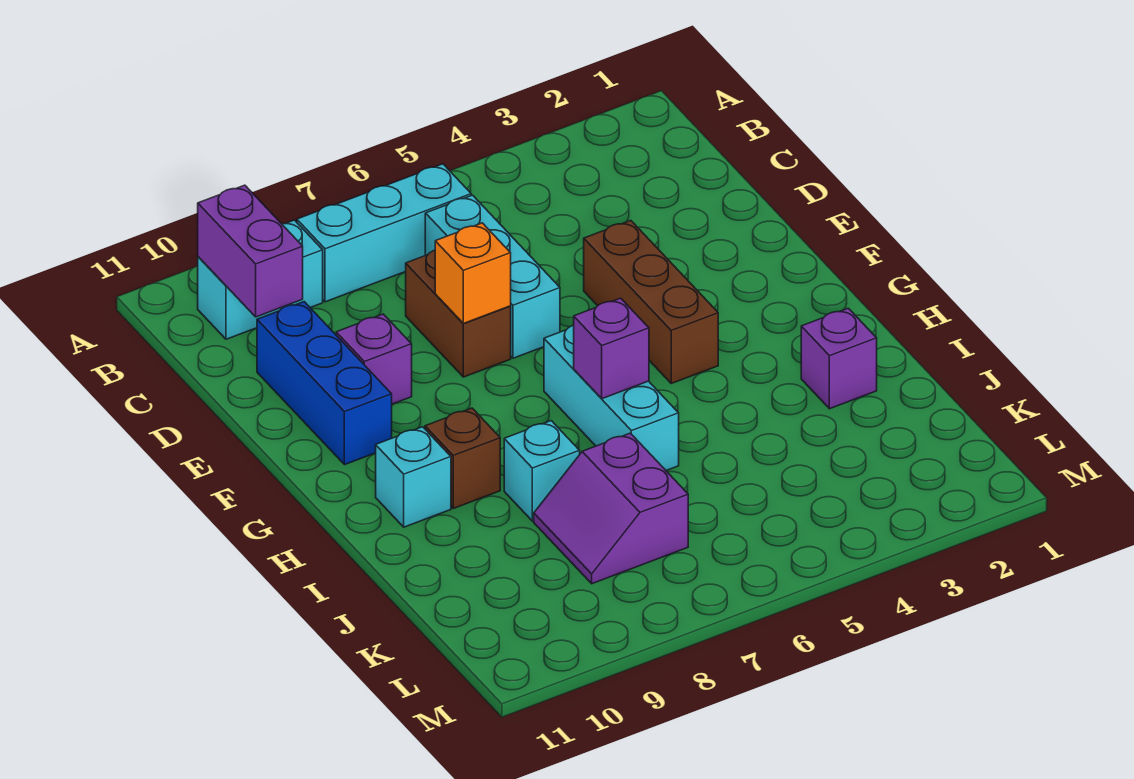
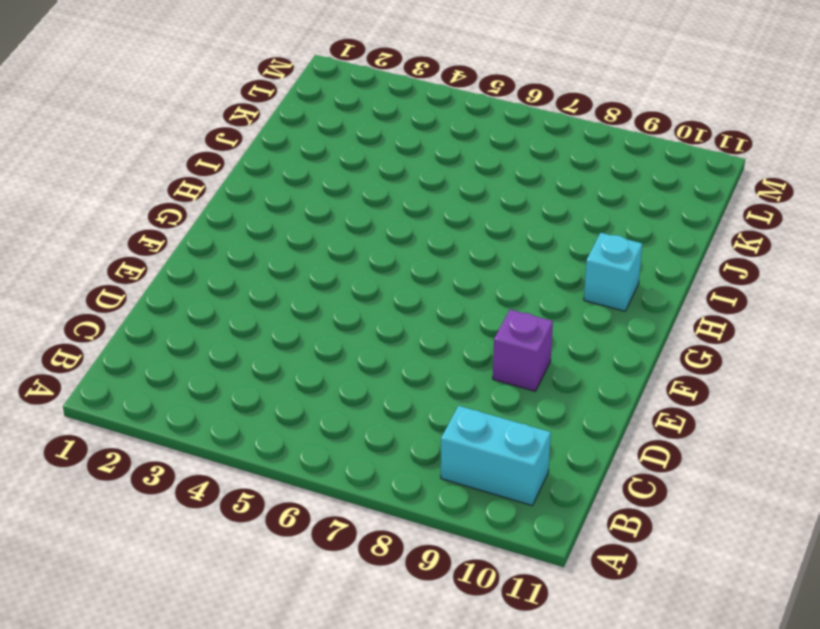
none -> cyan 1x3 brick [297,164,471,302]
none -> cyan 1x3 brick [425,195,560,358]
none -> brown 1x2 brick [406,250,511,377]

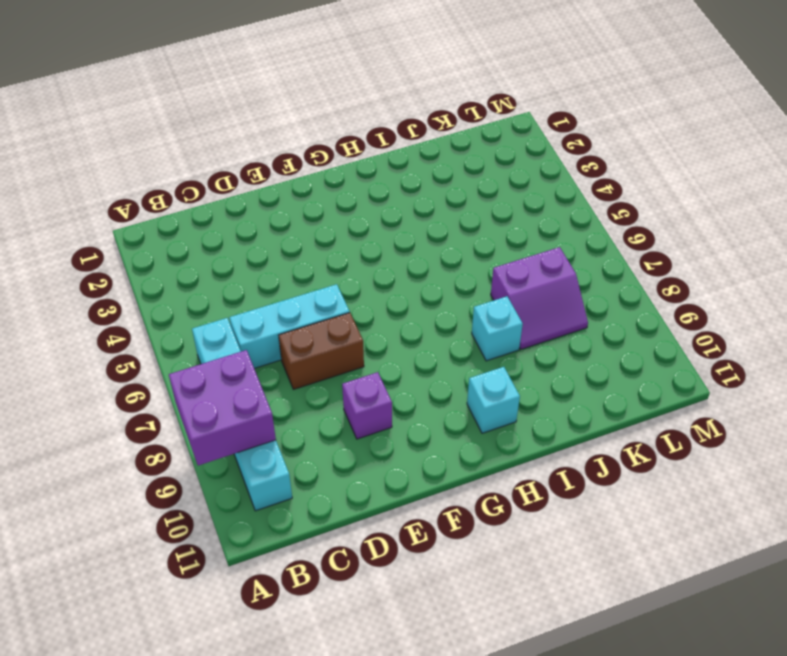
purple 2x2 brick [169,350,276,466] -> none
none -> blue 1x3 brick [257,302,392,465]
none -> brown 1x3 brick [584,220,718,383]
none -> cyan 1x3 brick [544,325,679,471]

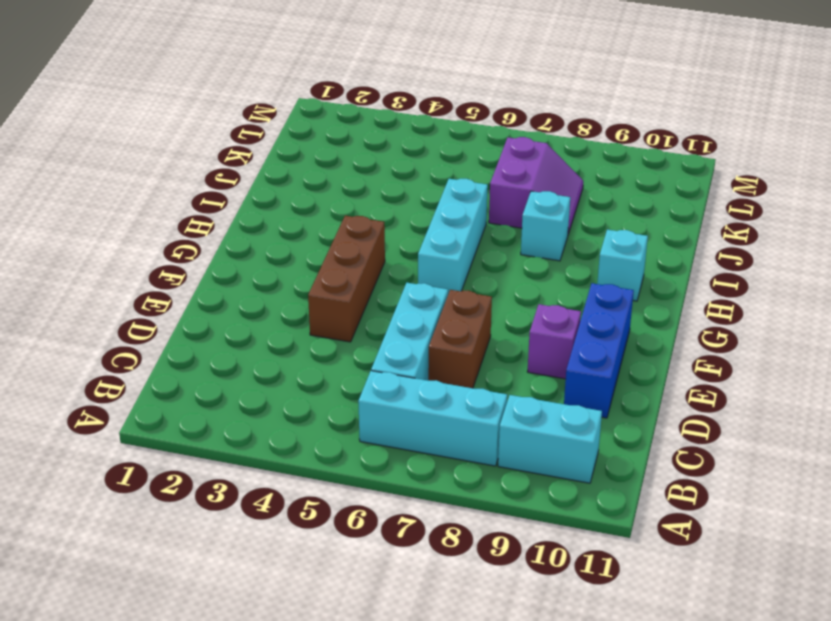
none -> brown 1x1 brick [425,408,500,508]
none -> purple 1x1 brick [801,308,877,409]
none -> purple 1x2 brick [198,185,303,317]

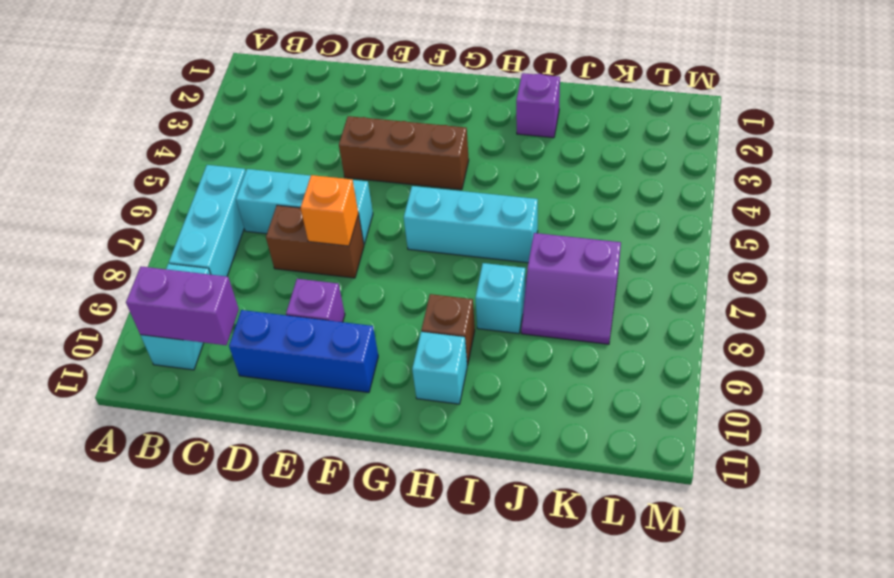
none -> purple 1x1 brick [574,298,649,399]

